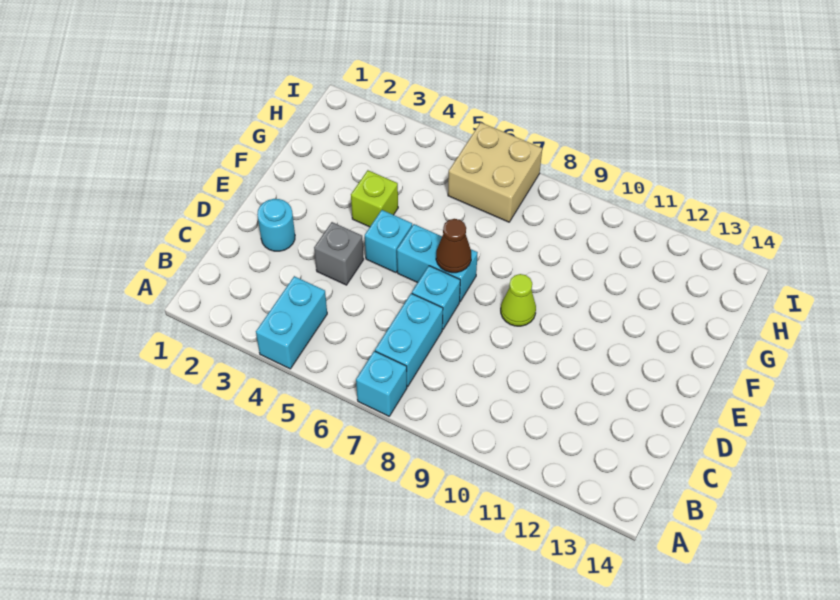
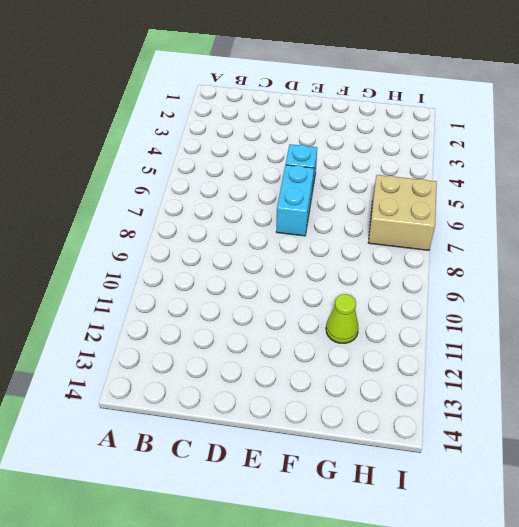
lime 1x1 cone [326,294,359,343] -> lime 1x1 cone moved to [501,274,536,326]
none -> cyan 1x2 brick [256,276,327,369]
none -> cyan 1x1 brick [356,351,407,416]
none -> cyan 1x2 brick [375,293,443,387]

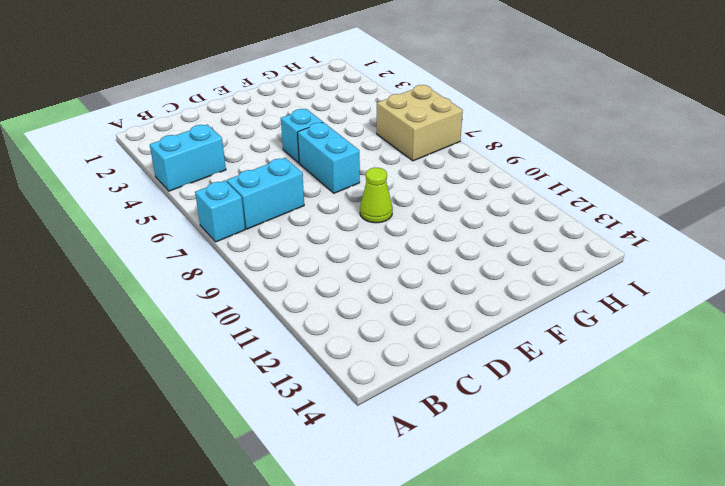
none -> cyan 1x1 round brick [257,199,295,251]
none -> grey 1x1 brick [314,222,364,285]
none -> cyan 1x1 brick [412,266,460,329]

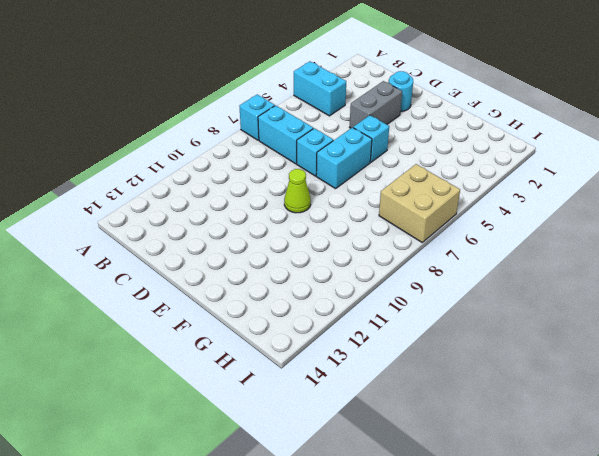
grey 1x2 brick [350,81,402,128] -> grey 1x1 brick [314,222,364,285]
none -> lime 1x1 brick [351,170,398,227]
none -> brown 1x1 cone [436,219,471,273]

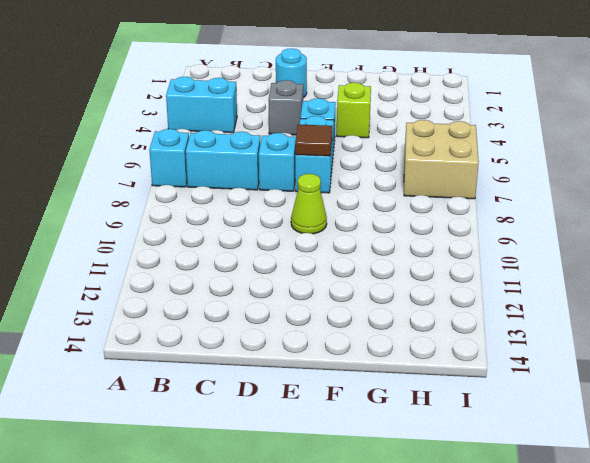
brown 1x1 tile [295,124,332,156] -> brown 1x1 cone [436,219,471,273]

